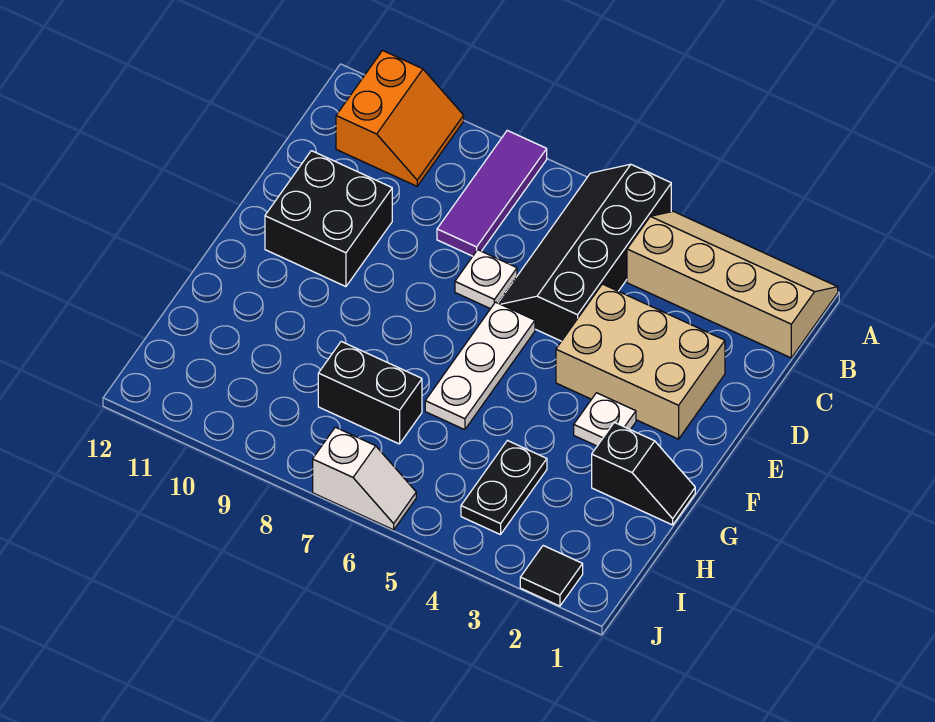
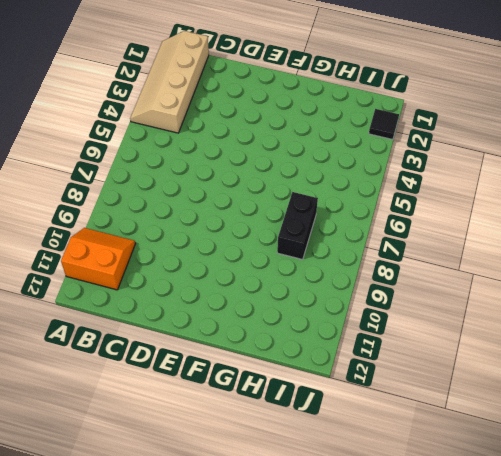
none -> black 2x4 slope [498,164,671,341]
none -> purple 1x3 tile [437,130,547,256]
none -> tan 2x3 brick [556,284,725,439]

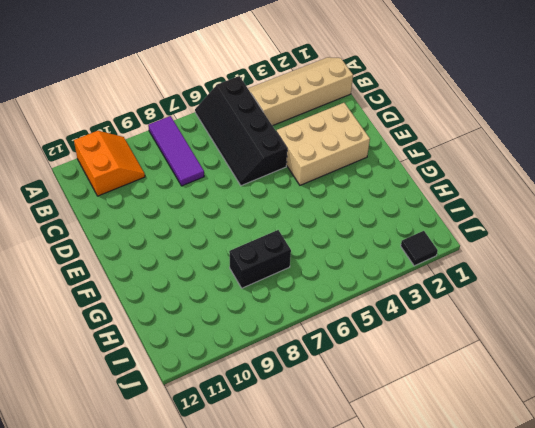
none -> white 1x1 plate [455,250,517,309]
none -> black 2x2 brick [265,151,392,287]
none -> white 1x3 plate [425,302,535,430]

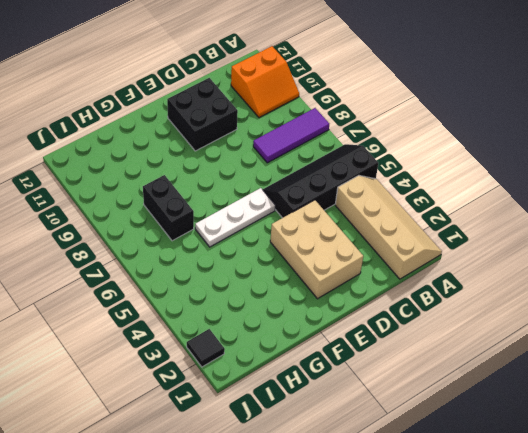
none -> white 1x1 plate [455,250,517,309]
none -> white 1x1 plate [574,393,636,446]
none -> black 1x2 slope [592,422,695,525]

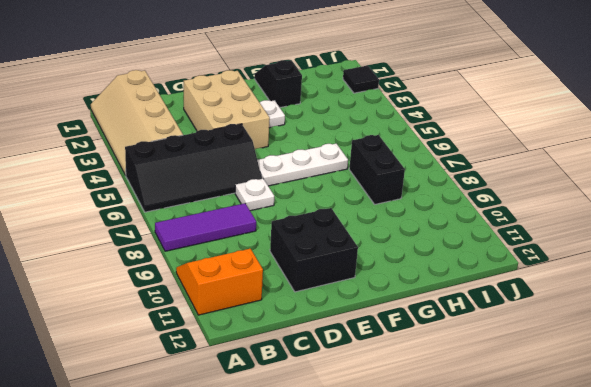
none -> black 1x2 plate [461,441,547,535]
none -> white 1x2 slope [313,427,416,530]

